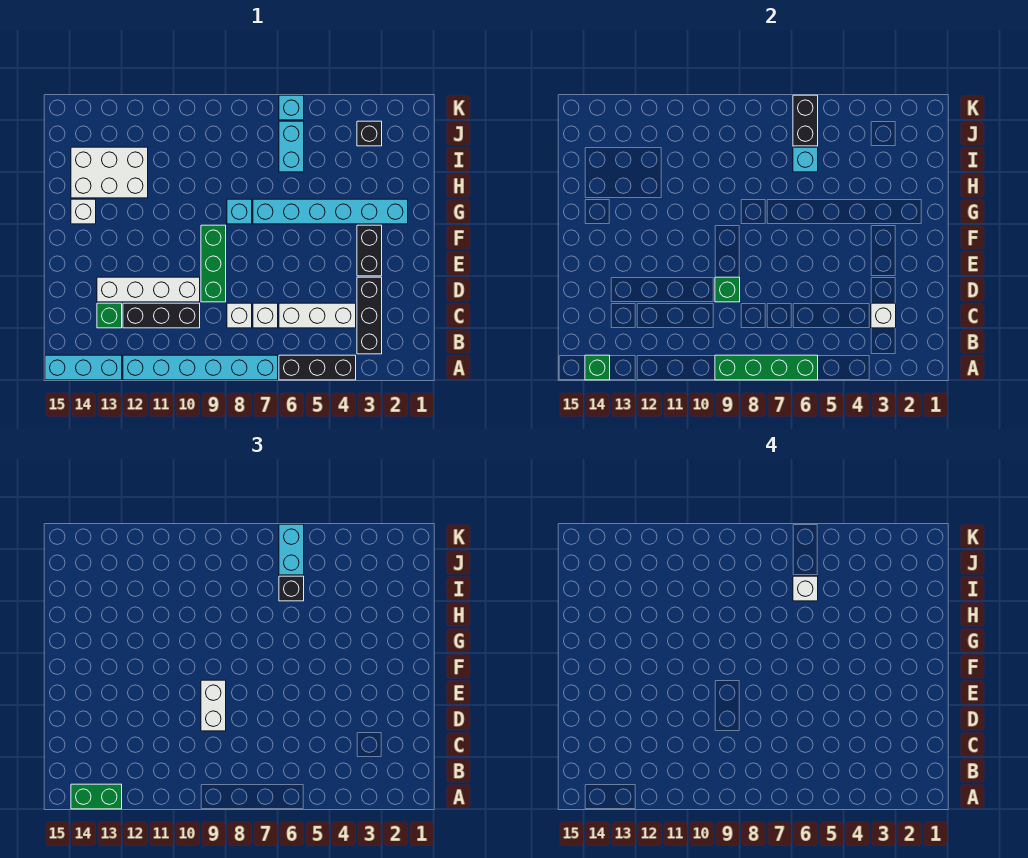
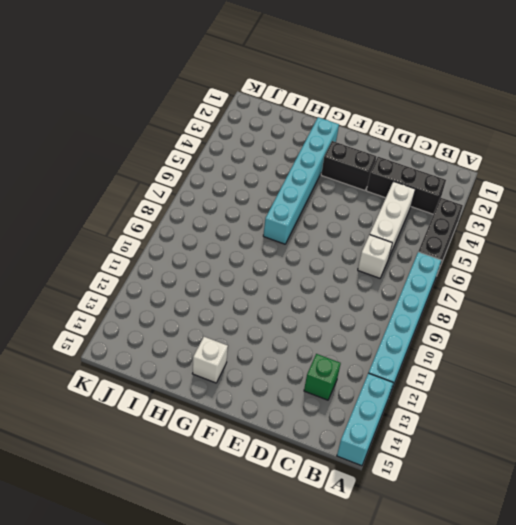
none -> white 1x1 brick [227,303,252,328]
none -> black 1x3 brick [123,303,200,328]
none -> green 1x3 brick [201,225,226,302]
none -> white 1x4 brick [97,277,200,302]

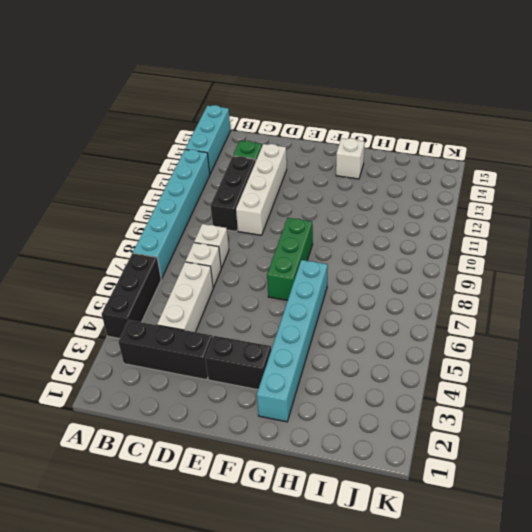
green 1x3 brick [267,218,313,300] -> green 1x3 brick turned to [201,225,226,302]
none -> cyan 1x1 brick [227,199,252,224]
none -> white 2x3 brick [71,147,148,198]
none -> cyan 1x2 brick [279,121,304,172]
none -> black 1x1 brick [357,121,382,146]

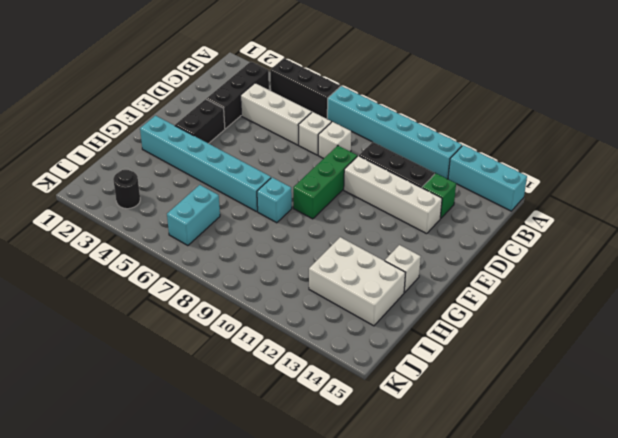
black 1x1 round brick [113,170,140,209] -> black 1x1 brick [357,121,382,146]
none -> cyan 1x1 brick [279,95,304,120]
none -> green 1x4 brick [715,355,818,380]
none -> green 1x1 brick [585,355,610,380]
none -> white 1x1 brick [871,303,896,328]

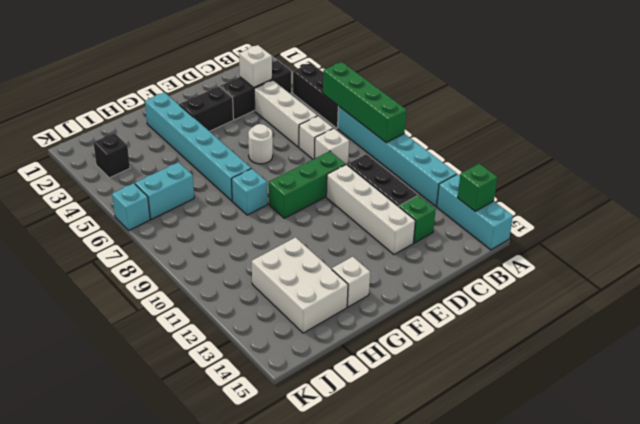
white 1x1 round brick [248,124,273,164] -> none
none -> green 1x1 brick [715,277,740,302]
none -> cyan 1x1 brick [793,147,818,172]
none -> black 1x2 brick [793,95,818,146]
none -> green 1x2 brick [71,784,122,809]

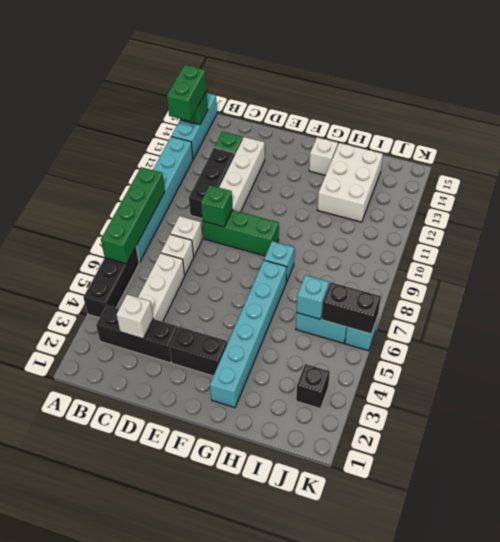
none -> white 1x2 brick [201,680,226,731]
none -> black 1x1 brick [279,576,304,601]
none -> cyan 1x2 brick [279,524,304,575]
none -> white 1x1 brick [793,576,818,601]

